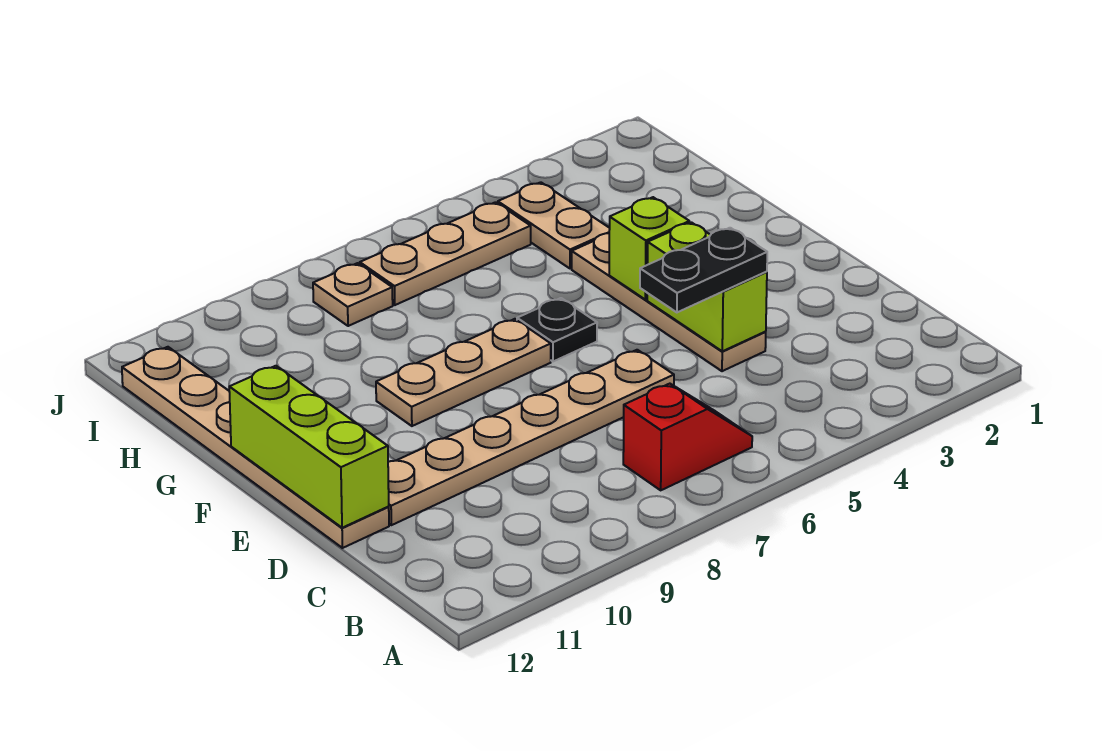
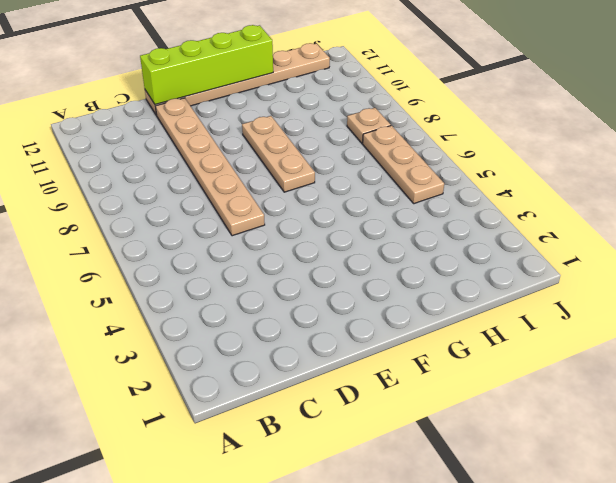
lime 1x4 brick [140,25,273,105] -> lime 1x3 brick [229,366,389,528]
none -> red 1x2 slope [623,384,752,490]
none -> tan 1x4 plate [572,233,766,371]
none -> black 1x1 plate [517,298,597,362]

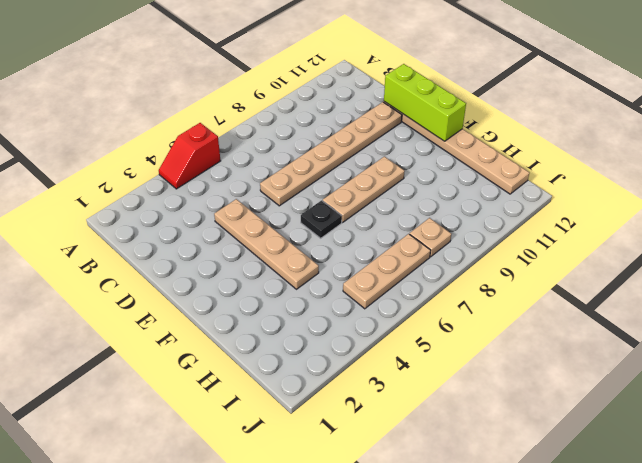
red 1x2 slope [159,123,221,189] -> red 1x2 slope moved to [623,384,752,490]
none -> tan 1x2 plate [498,182,610,268]
none -> lime 1x2 brick [647,222,767,351]
none -> lime 1x1 brick [609,197,689,300]

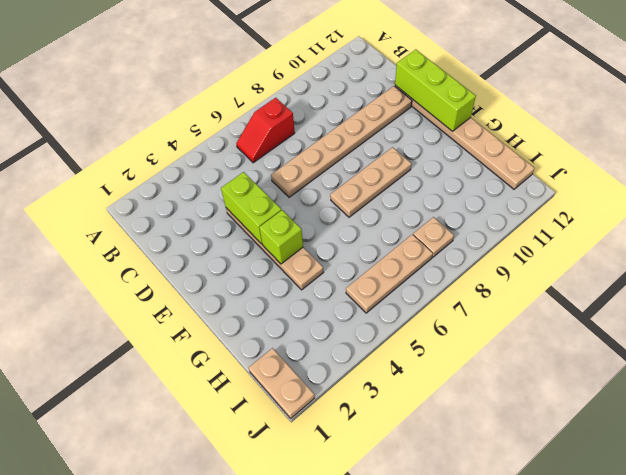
tan 1x2 plate [249,348,315,418] -> tan 1x2 plate moved to [498,182,610,268]
none -> black 1x1 plate [517,298,597,362]
none -> black 1x2 plate [640,228,767,312]

